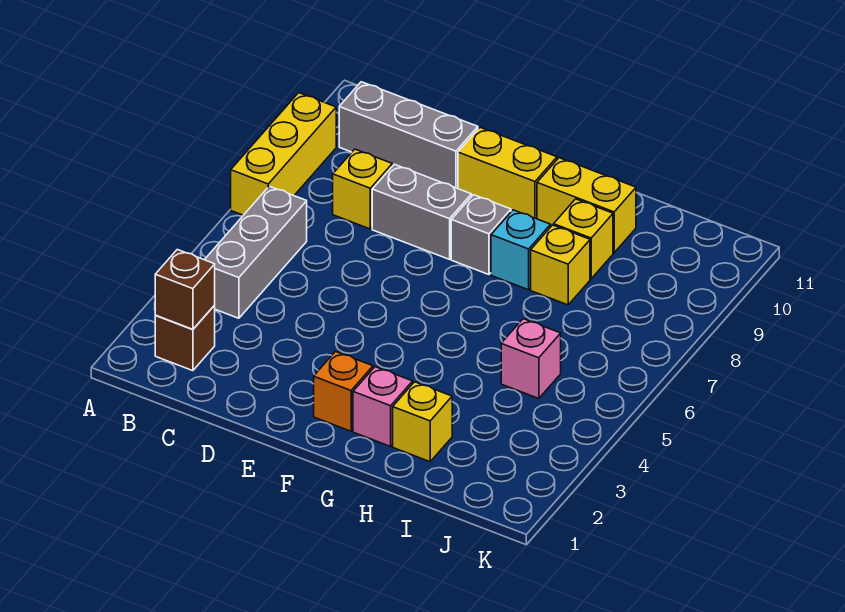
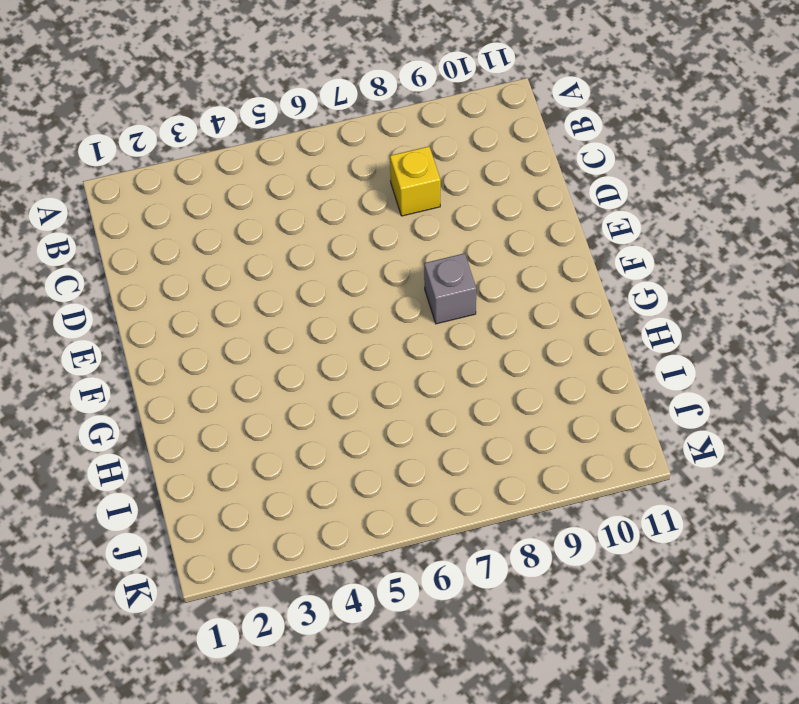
none -> yellow 1x3 brick [231,93,336,215]
none -> brown 1x1 brick [155,306,215,371]
none -> grey 1x3 brick [205,186,307,318]

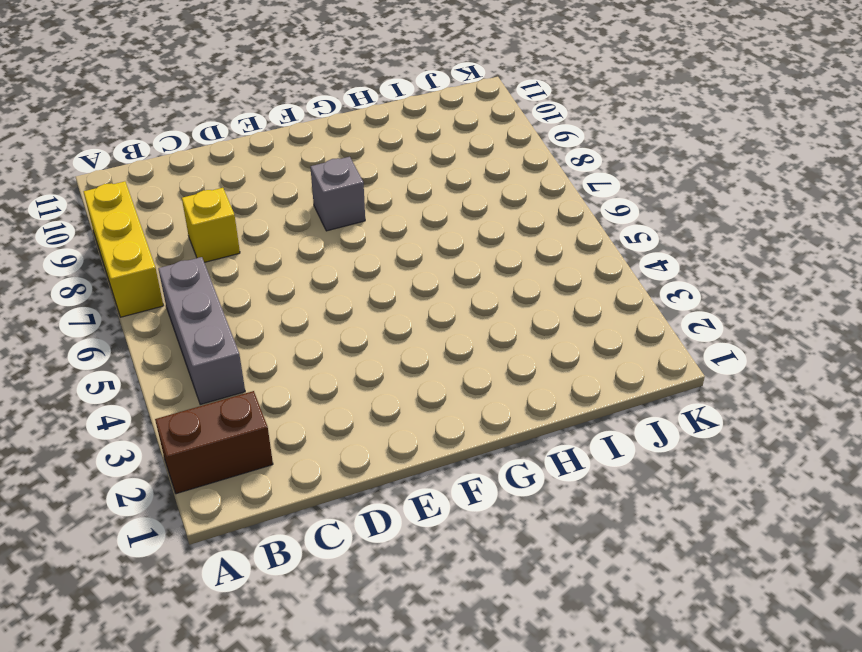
brown 1x2 brick [155,391,273,494] -> brown 1x1 brick [155,306,215,371]
none -> grey 1x3 brick [339,82,478,189]
none -> grey 1x2 brick [372,164,471,259]
none -> yellow 1x2 brick [458,127,557,219]

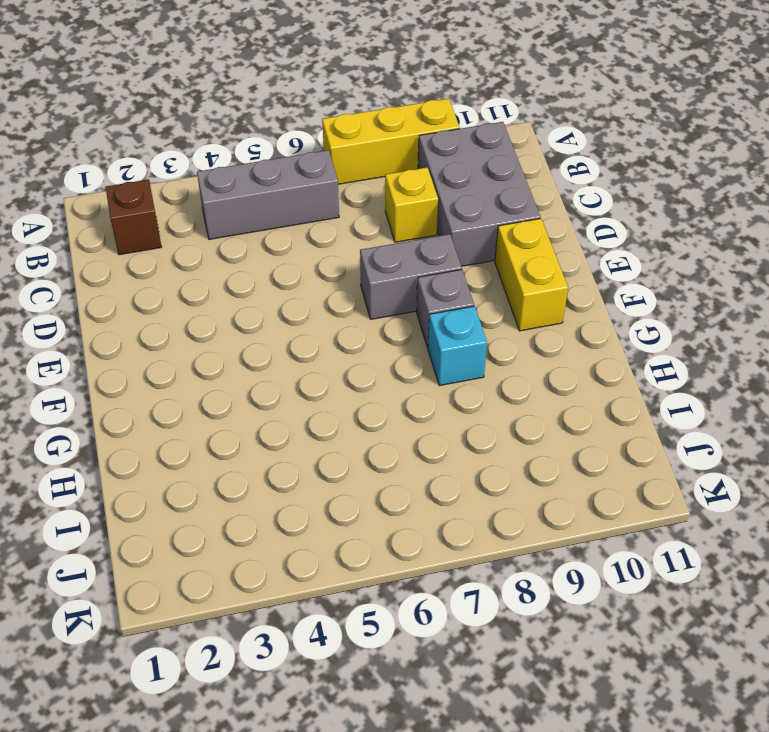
grey 2x3 brick [418,122,540,266] -> grey 1x3 brick [339,82,478,189]
grey 1x2 brick [360,234,462,319] -> grey 1x2 brick turned to [372,164,471,259]
none -> orange 1x1 brick [314,352,373,431]
none -> pink 1x1 brick [353,367,413,446]
none -> yellow 1x2 brick [537,158,636,253]

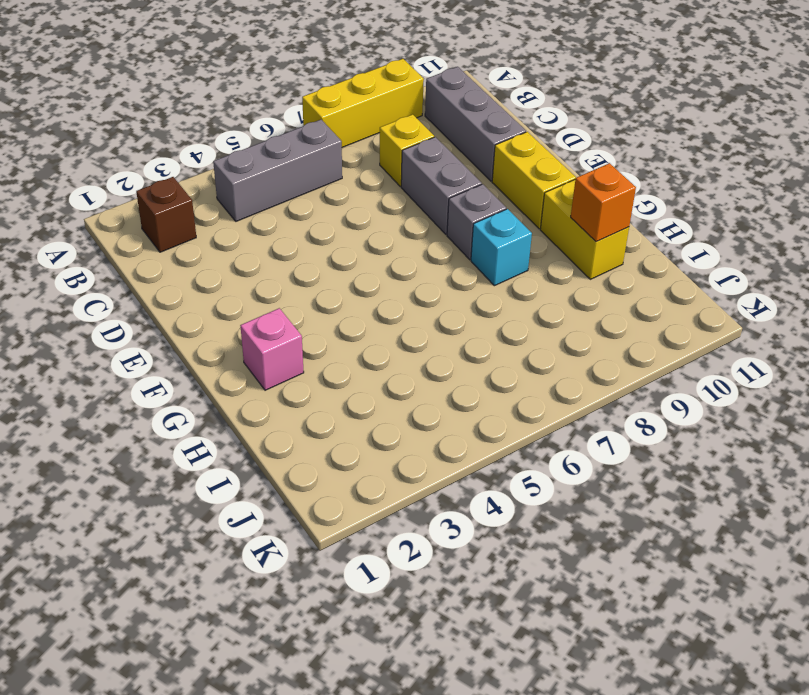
orange 1x1 brick [571,163,636,242] -> orange 1x1 brick moved to [314,352,373,431]
none -> yellow 1x1 brick [393,382,452,462]
none -> yellow 1x1 brick [531,225,590,305]
none -> yellow 1x1 brick [554,199,613,279]

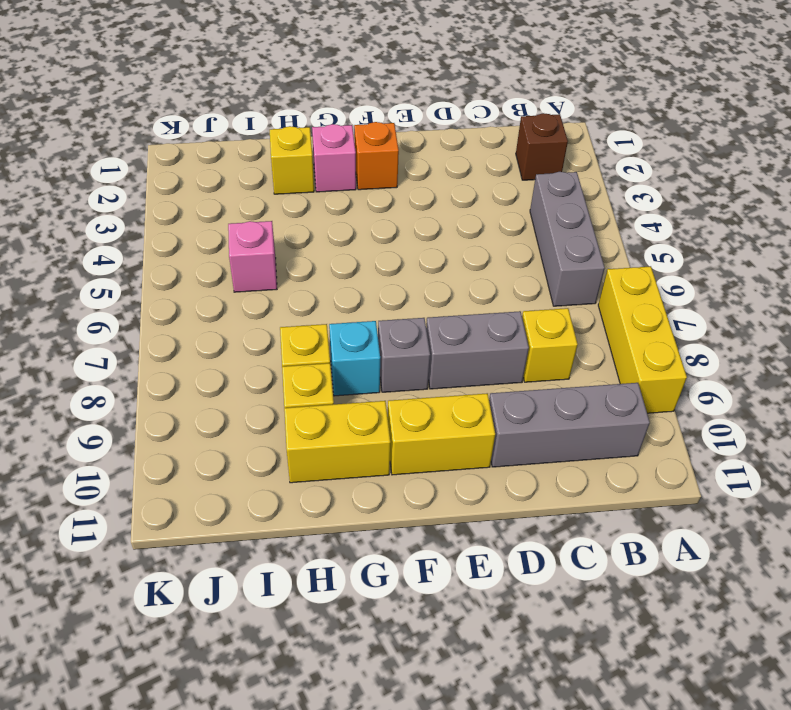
none -> brown 1x1 brick [155,250,215,330]

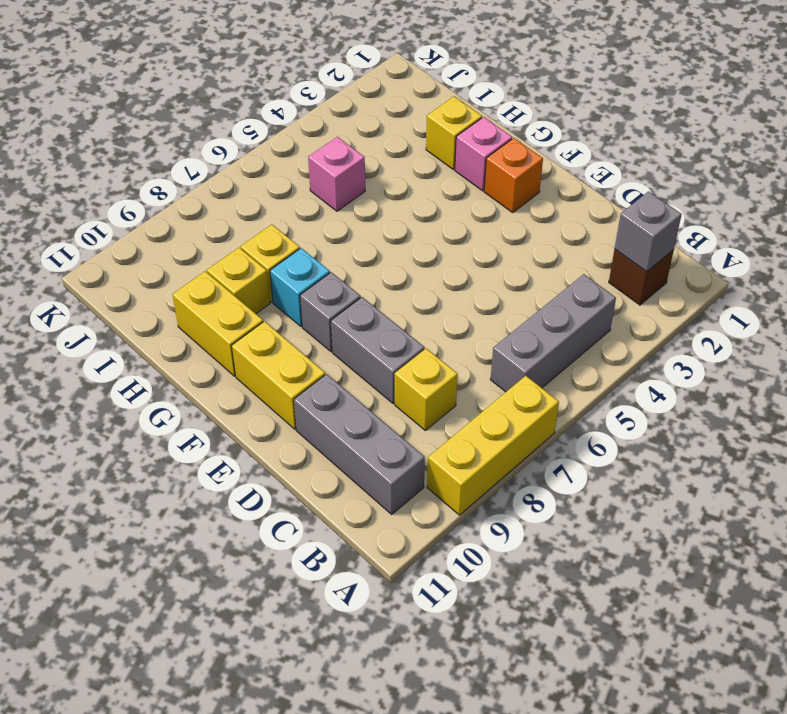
grey 1x1 brick [615,191,682,272] -> brown 1x1 brick [155,250,215,330]

